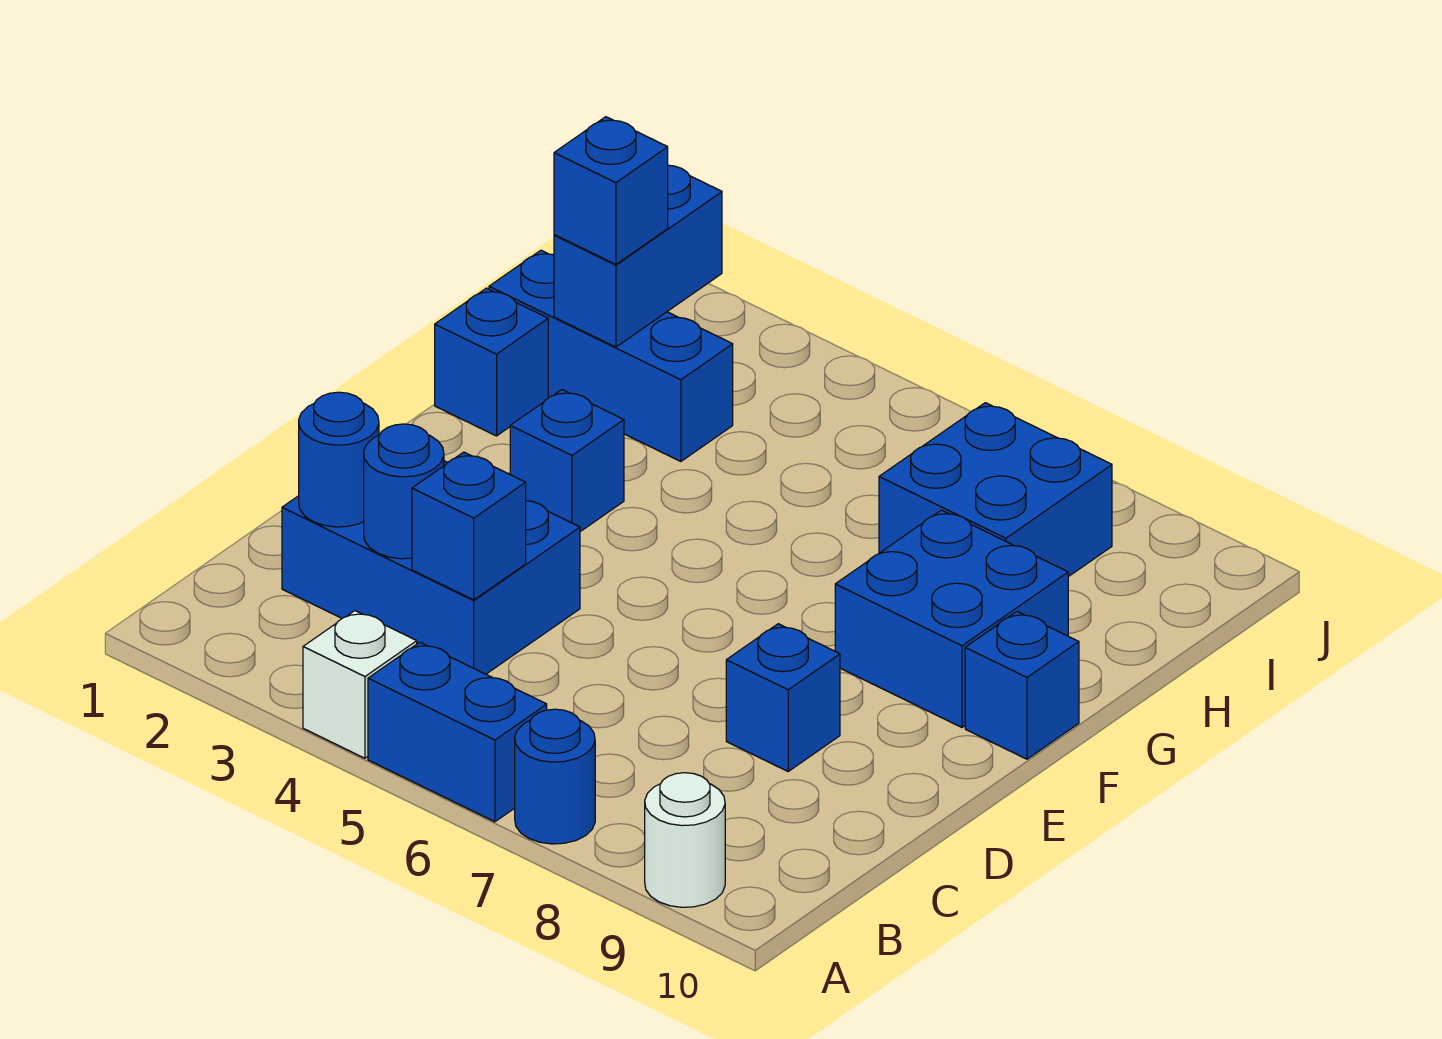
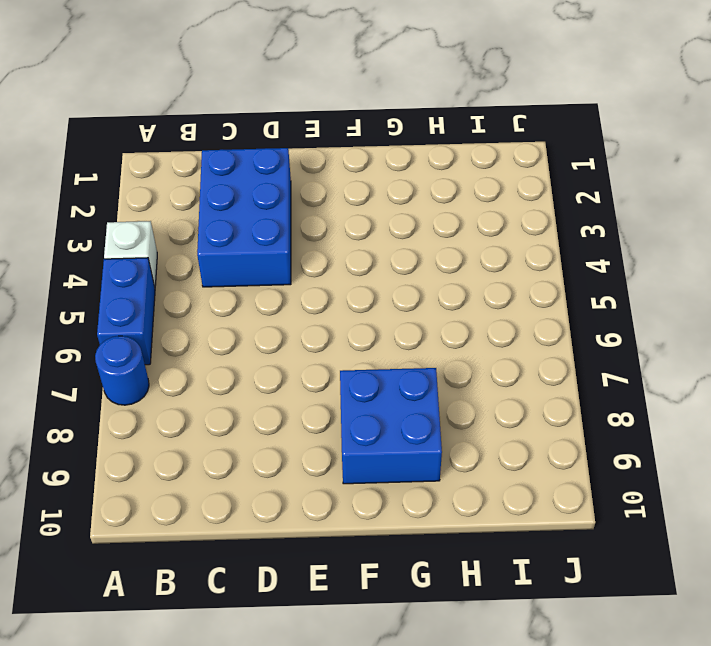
none -> white 1x1 round brick [645,773,725,907]
none -> blue 1x1 brick [726,624,840,771]
none -> blue 1x1 brick [510,390,624,532]

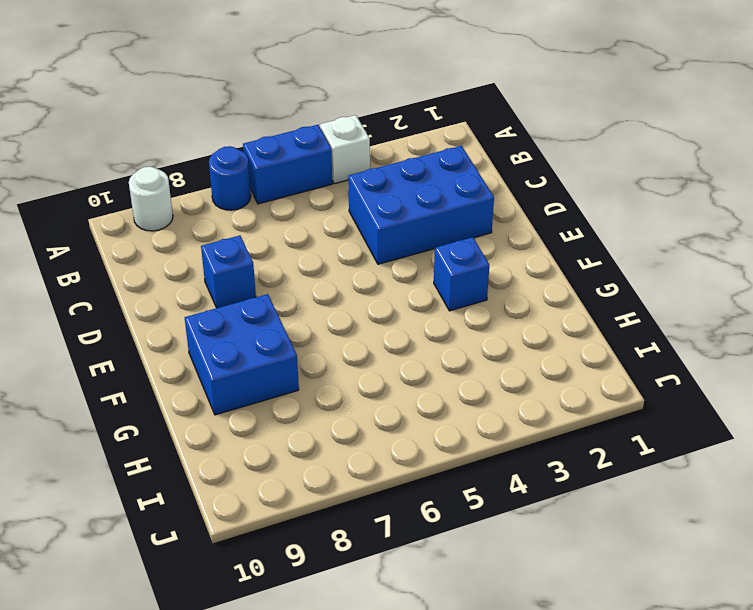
none -> blue 1x1 brick [965,612,1079,759]
none -> blue 1x1 brick [435,288,548,436]
none -> blue 1x3 brick [489,250,733,461]

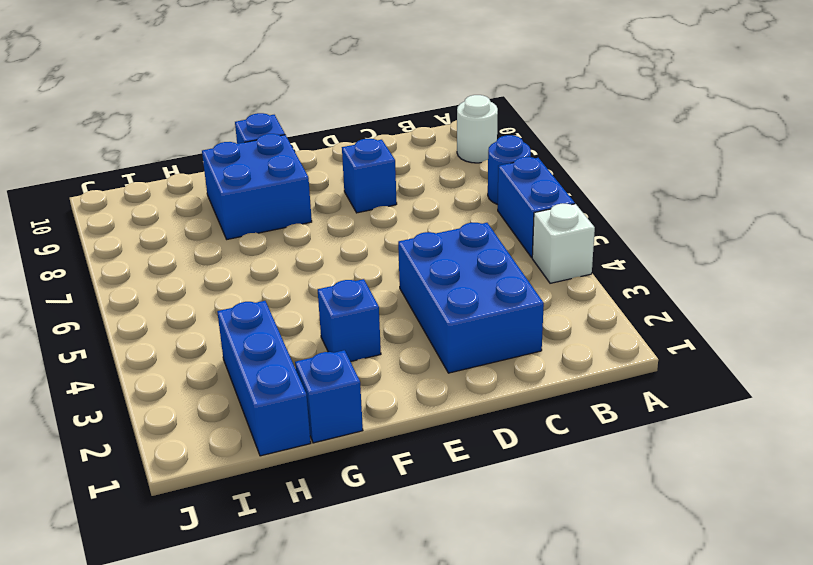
none -> blue 2x2 brick [879,403,1112,577]
none -> blue 1x1 round brick [299,392,379,527]
none -> blue 1x1 round brick [364,424,444,559]

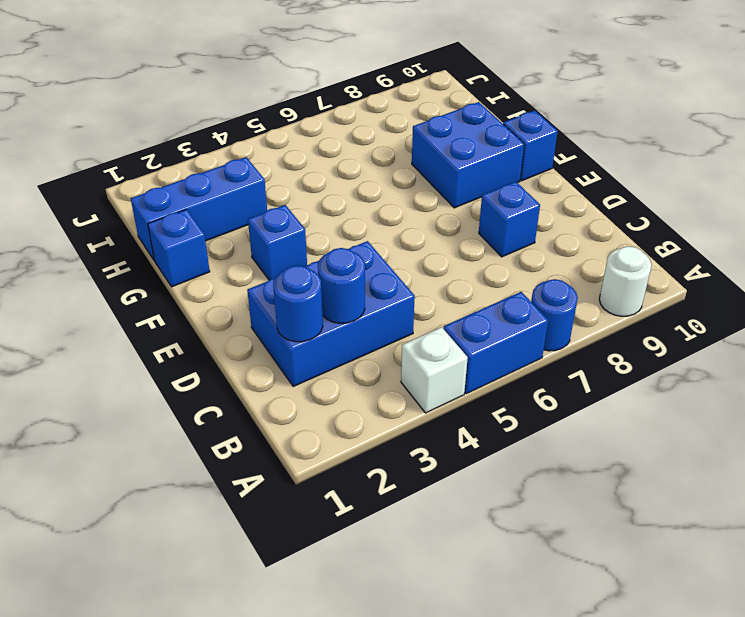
none -> blue 2x2 brick [879,403,1112,577]
none -> blue 1x1 brick [412,452,526,600]
none -> blue 1x2 brick [554,165,722,347]

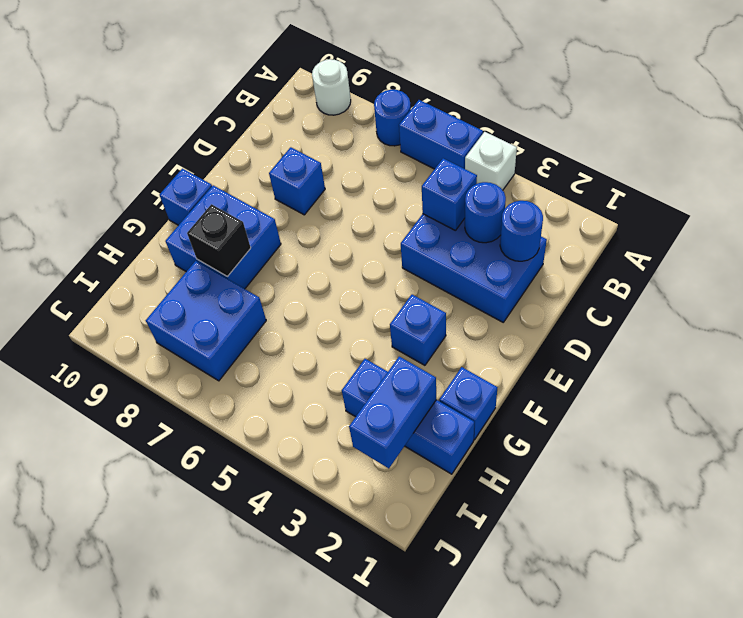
black 1x1 brick [187,204,251,277] -> none
none -> blue 1x1 brick [554,117,668,264]

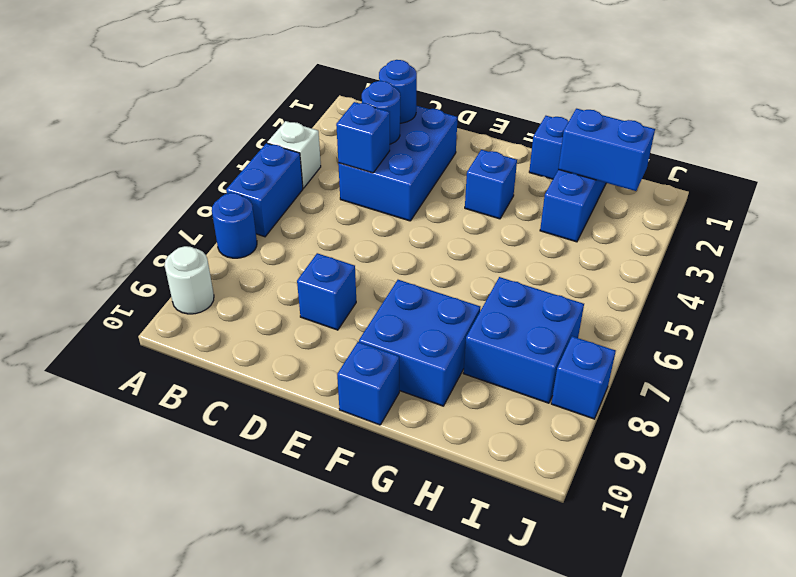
blue 1x1 brick [551,336,616,419] -> blue 1x1 brick moved to [554,117,668,264]

